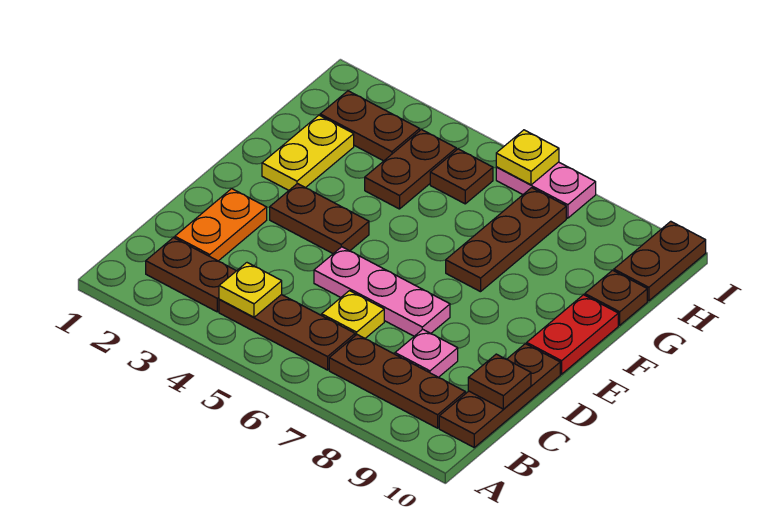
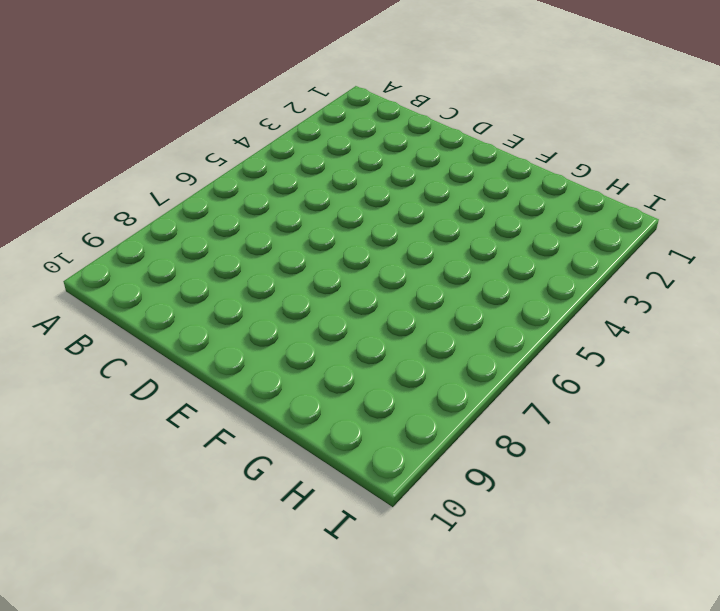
none -> brown 1x2 plate [146,238,236,312]
none -> brown 1x3 plate [219,294,355,370]
none -> brown 1x3 plate [329,335,465,428]

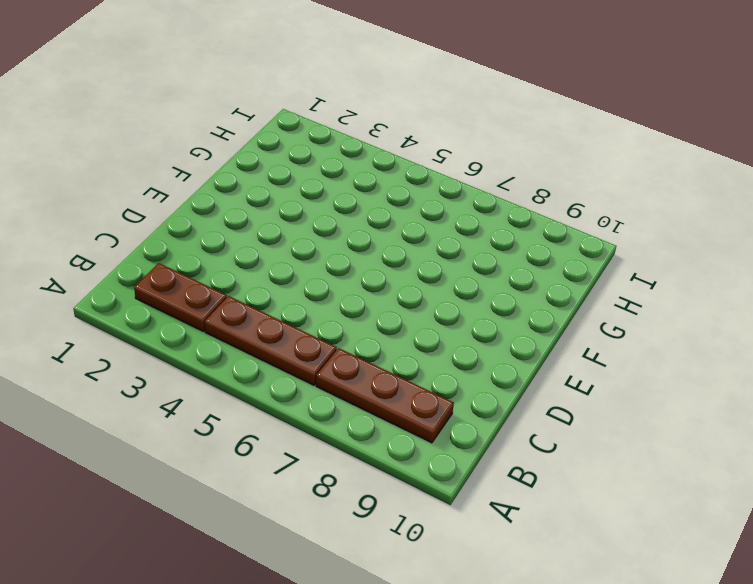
none -> brown 1x3 plate [439,344,560,447]
none -> orange 1x2 plate [175,189,267,261]
none -> yellow 1x1 plate [322,291,384,338]

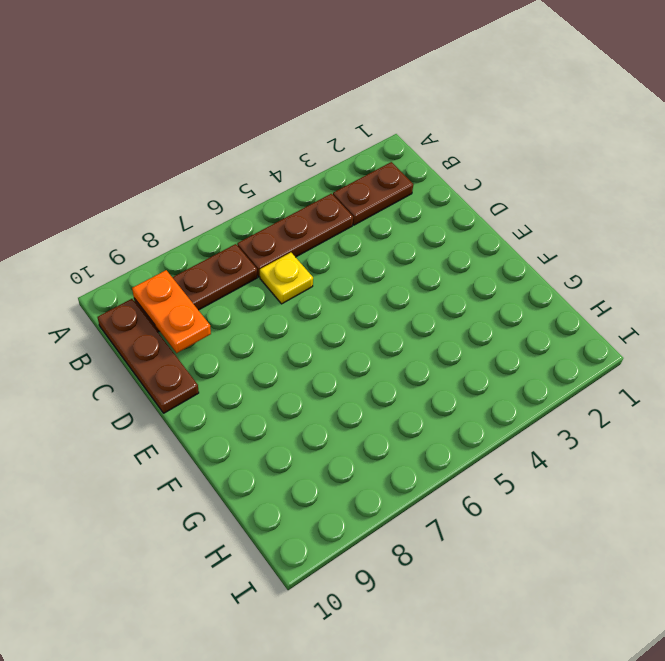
orange 1x2 plate [132,270,211,353] -> orange 1x2 plate moved to [175,189,267,261]
none -> pink 1x1 plate [395,329,458,377]
none -> pink 1x3 plate [314,247,450,336]
none -> brown 1x2 plate [270,184,369,254]

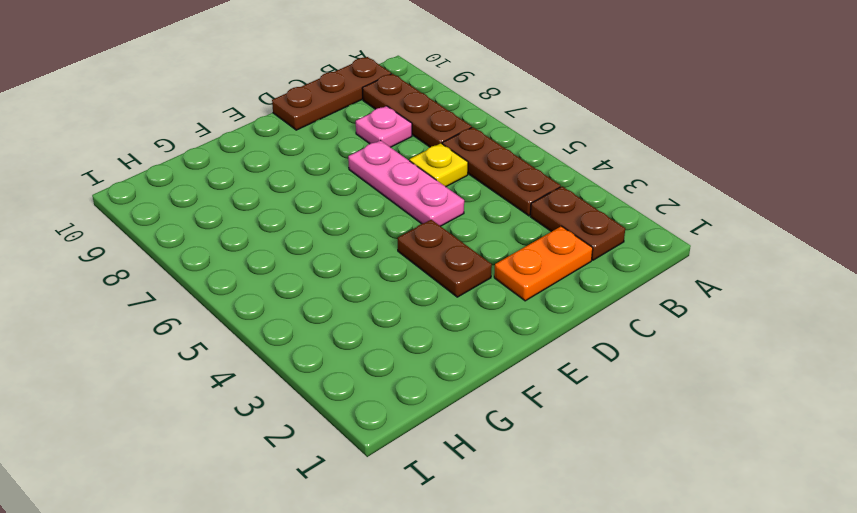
none -> red 1x2 plate [527,295,618,374]
none -> yellow 1x2 plate [262,115,354,190]
none -> brown 1x3 plate [446,188,566,292]

